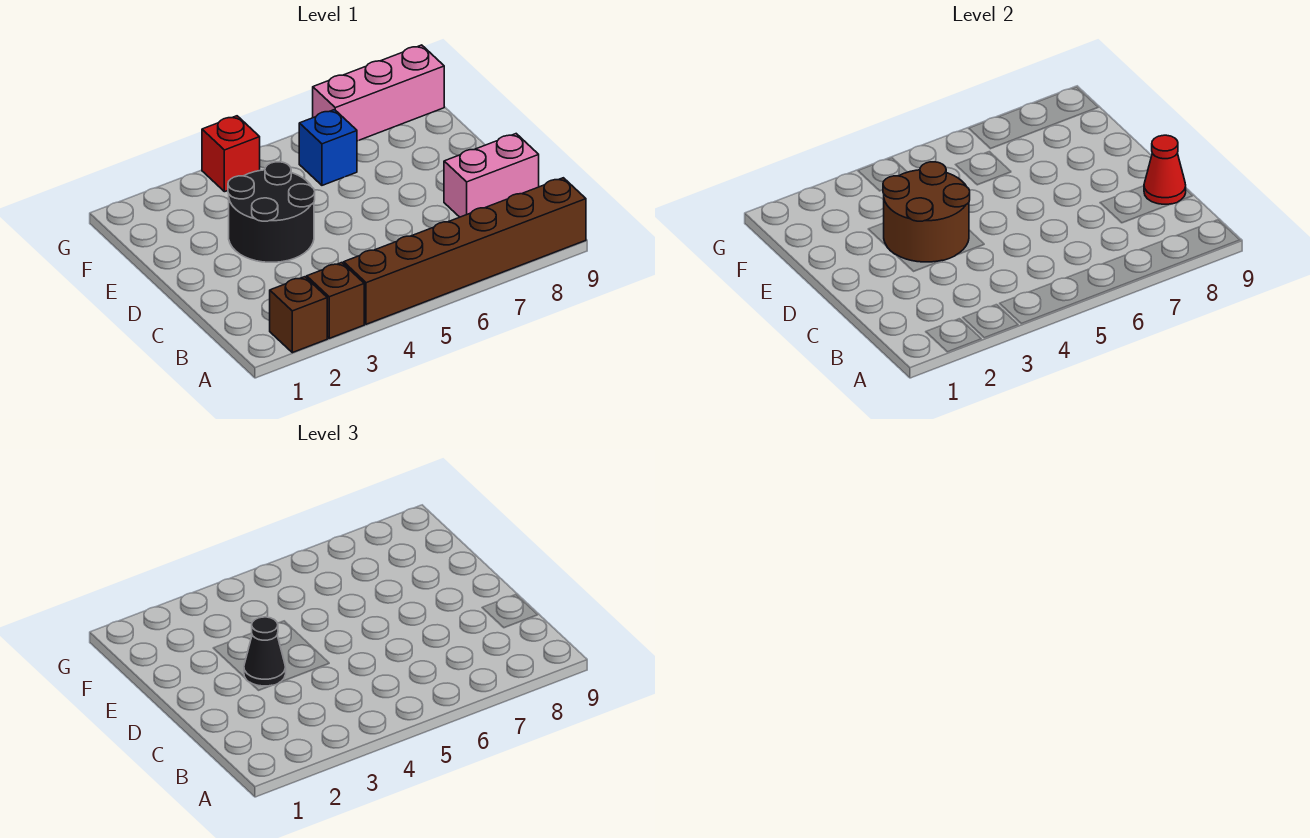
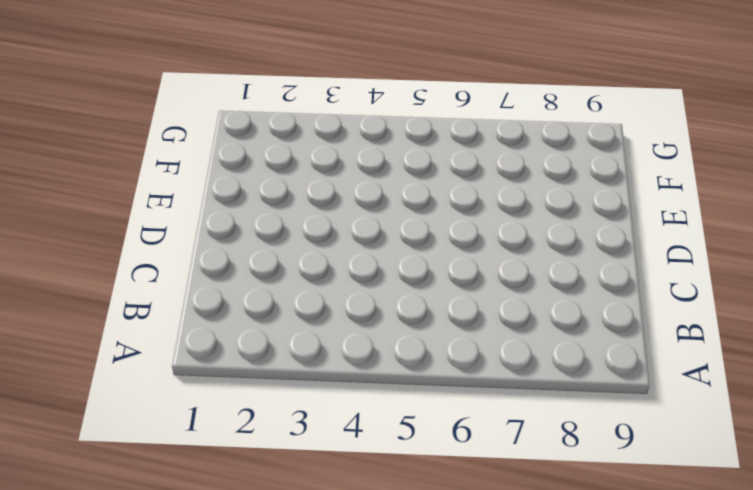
none -> brown 1x1 brick [270,277,327,353]
none -> brown 1x1 brick [307,263,364,338]

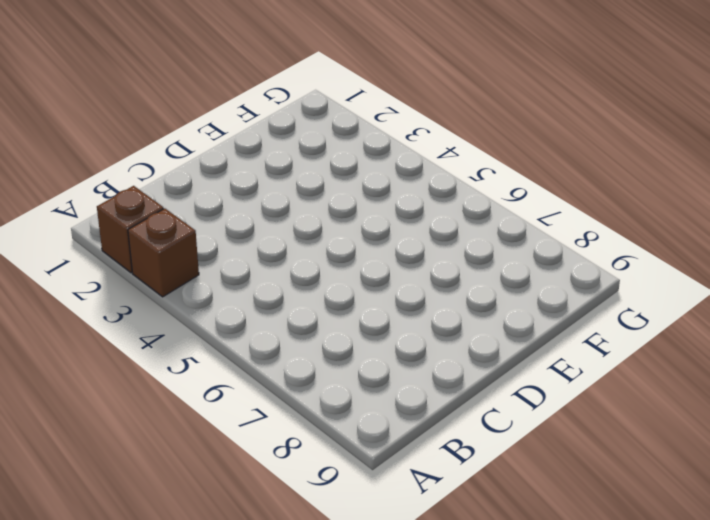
none -> brown 1x6 brick [344,178,586,324]
none -> pink 1x2 brick [444,134,539,217]

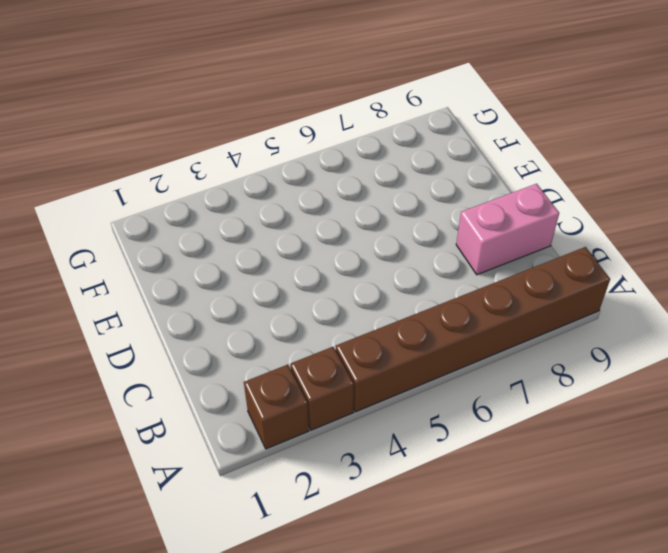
none -> black 2x2 round brick [228,162,315,262]
none -> blue 1x1 brick [299,110,357,185]

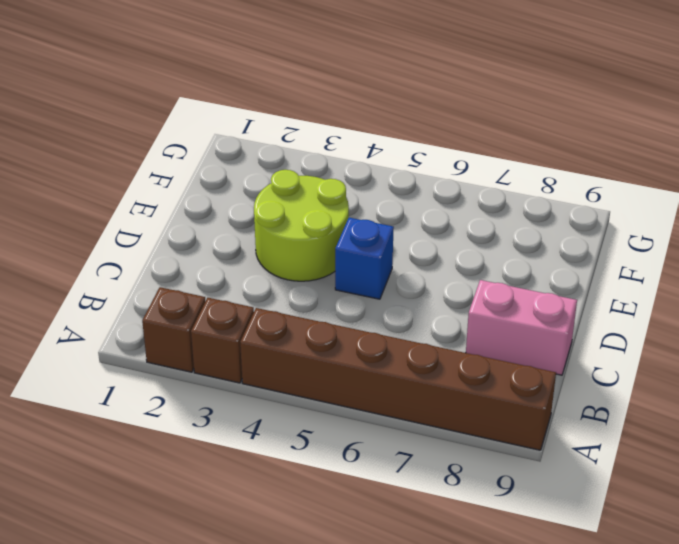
lime 2x2 round brick [254,170,349,281] -> black 2x2 round brick [228,162,315,262]
blue 1x1 brick [335,218,394,299] -> blue 1x1 brick moved to [299,110,357,185]
none -> red 1x1 brick [202,116,260,192]
none -> pink 1x3 brick [313,45,444,141]

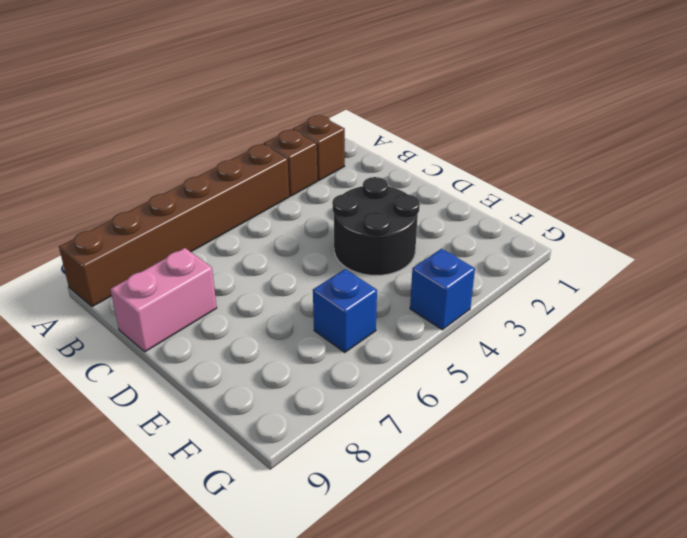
blue 1x1 brick [410,249,475,330] -> red 1x1 brick [202,116,260,192]
none -> pink 1x3 brick [313,45,444,141]
none -> red 1x1 cone [1144,135,1186,204]

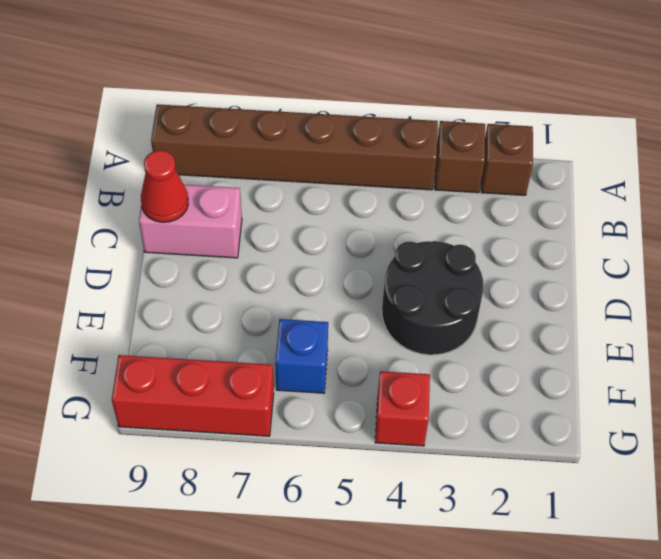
red 1x3 brick [112,355,274,436] -> pink 1x3 brick [313,45,444,141]
none -> brown 2x2 round brick [883,162,970,262]
none -> black 1x1 cone [244,617,286,686]

